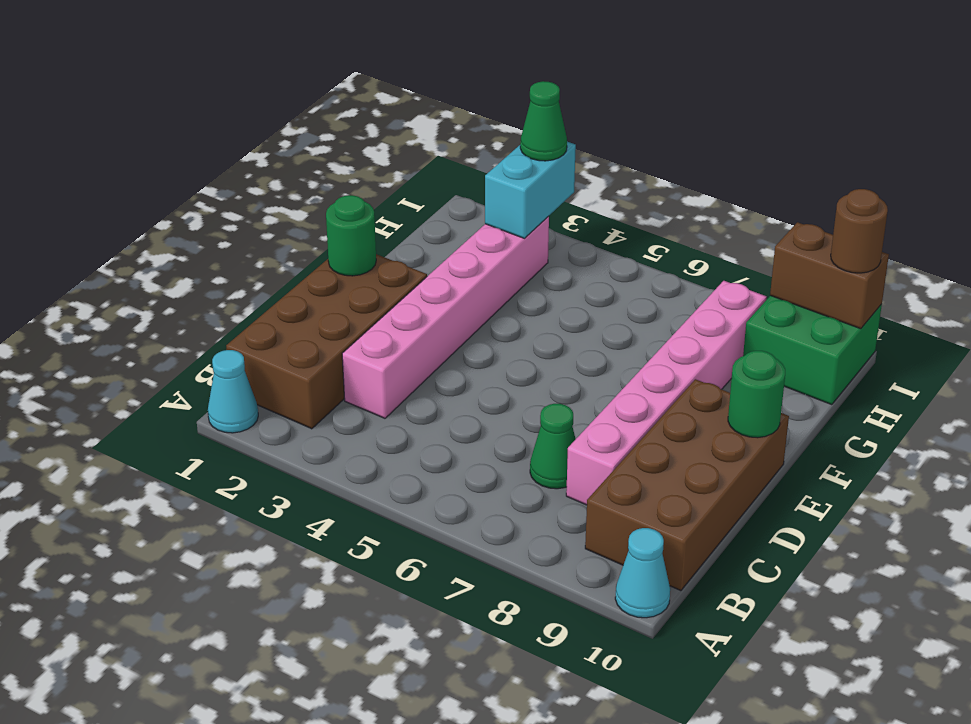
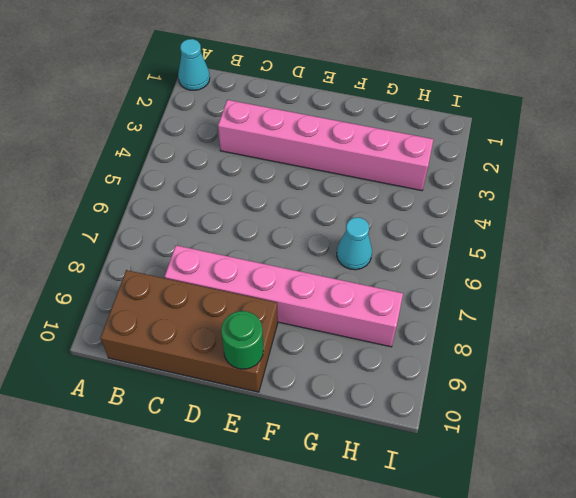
cyan 1x1 cone [337,217,372,270] -> cyan 1x1 cone moved to [615,528,670,618]
none -> brown 2x4 brick [226,254,427,429]
none -> green 1x1 cone [530,404,576,489]
none -> green 2x2 brick [743,296,882,405]

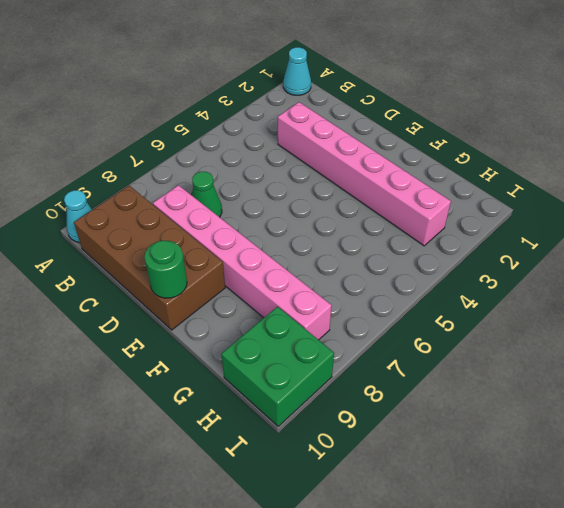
none -> brown 2x4 brick [226,254,427,429]
none -> green 1x1 round brick [326,195,376,276]
none -> cyan 1x2 brick [485,142,576,238]

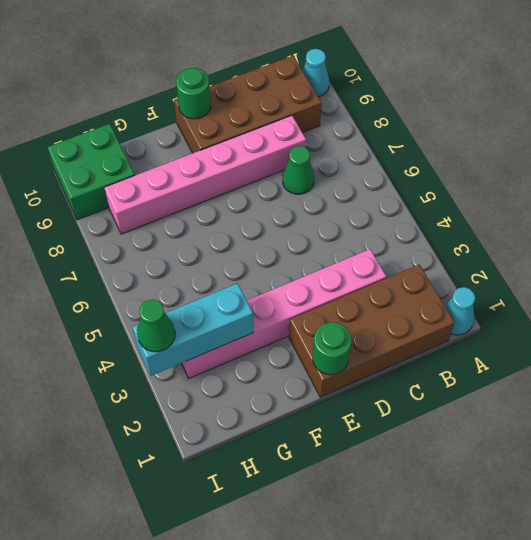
cyan 1x3 brick [132,283,254,376] -> cyan 1x2 brick [485,142,576,238]
none -> brown 1x2 brick [770,222,889,329]
none -> brown 1x1 round brick [831,189,888,273]

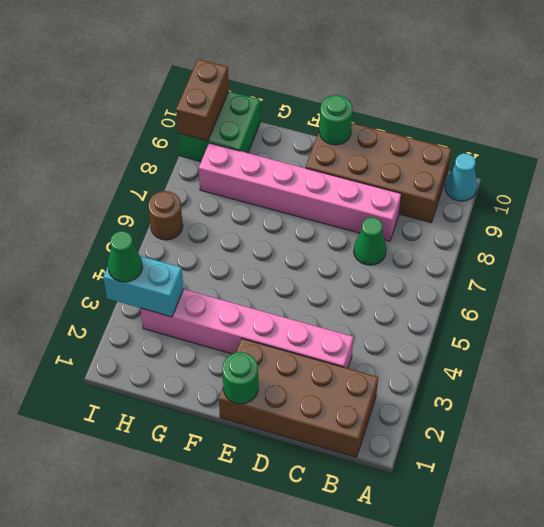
brown 1x1 round brick [148,191,183,240] -> brown 1x1 round brick moved to [831,189,888,273]
none -> cyan 1x1 cone [208,350,258,433]

